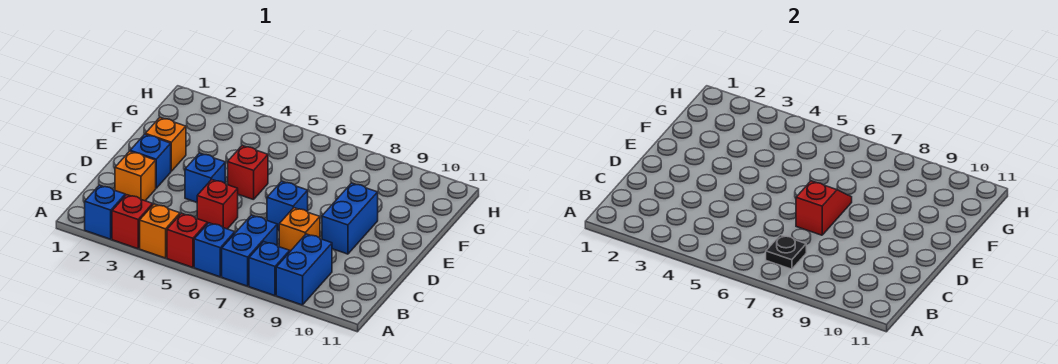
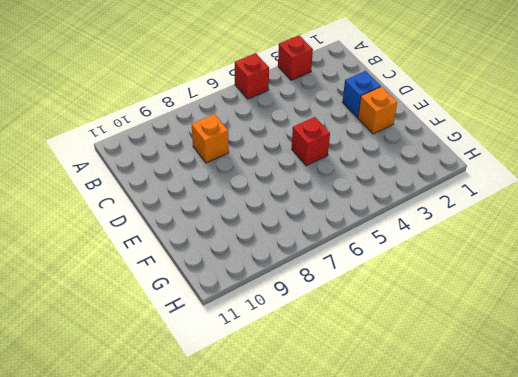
none -> blue 1x1 brick [85,185,125,239]
none -> orange 1x1 brick [140,204,180,258]
none -> blue 1x1 brick [194,223,235,277]

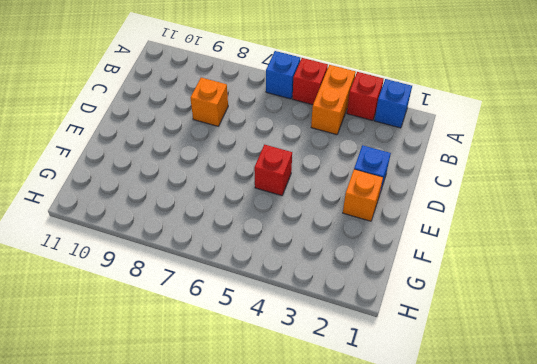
orange 1x2 brick [311,65,356,135] -> orange 1x1 brick [140,204,180,258]
none -> blue 1x2 brick [222,215,277,286]
none -> blue 1x1 brick [249,242,290,296]
none -> blue 1x2 brick [276,234,332,305]

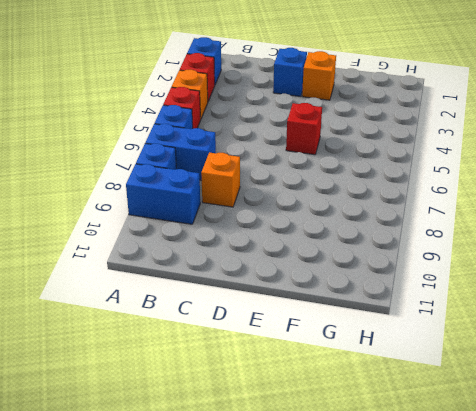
none -> orange 1x1 brick [115,151,156,201]
none -> red 1x1 brick [197,180,238,229]
none -> blue 1x1 brick [185,153,225,202]

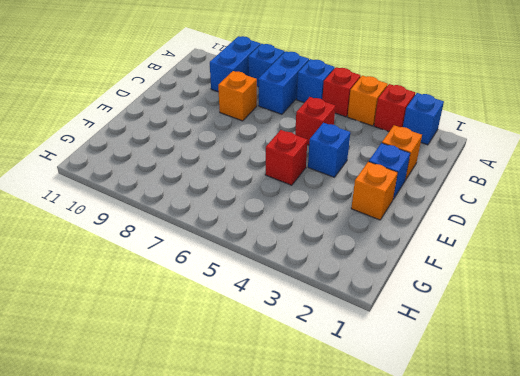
none -> blue 1x1 brick [267,181,308,230]
none -> blue 1x2 brick [322,183,378,254]
none -> black 1x1 plate [766,235,806,269]

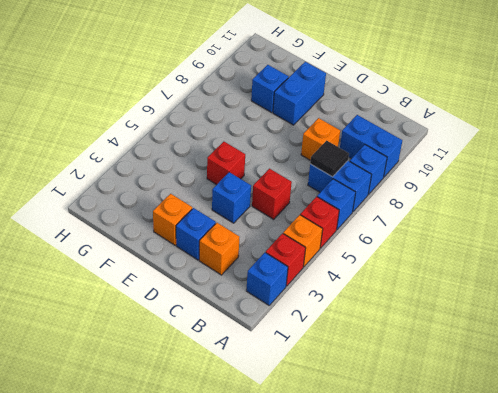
black 1x1 tile [310,141,349,177] -> black 1x1 plate [766,235,806,269]
blue 1x2 brick [273,62,326,125] -> blue 1x2 brick turned to [322,183,378,254]
blue 1x1 brick [251,65,289,112] -> blue 1x1 brick moved to [267,181,308,230]
none -> red 1x2 slope [796,181,852,235]

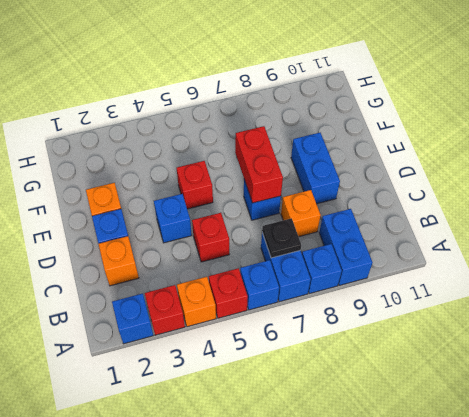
red 1x2 brick [235,126,283,203] -> red 1x2 slope [796,181,852,235]

